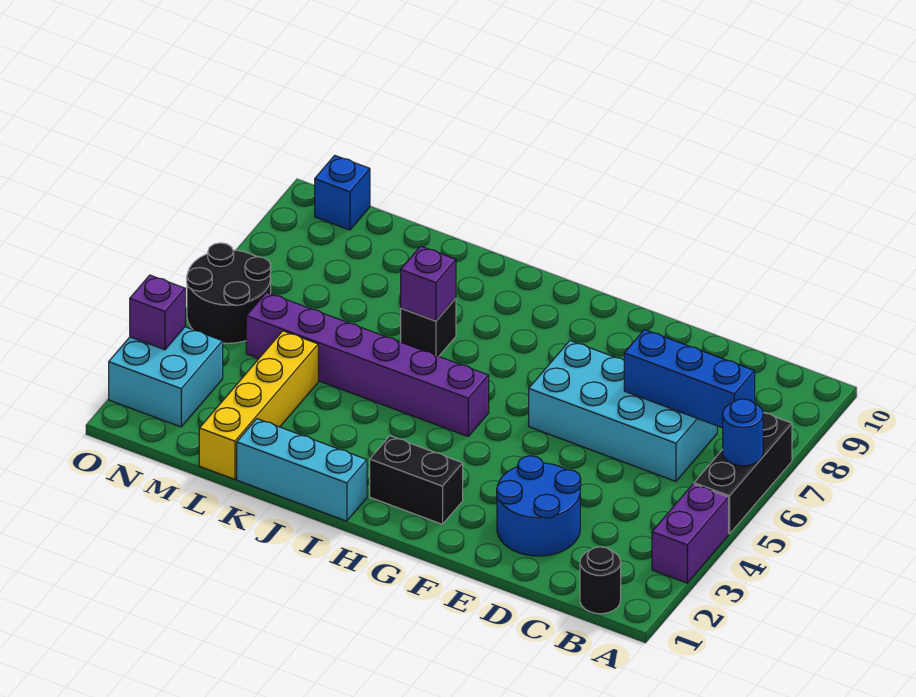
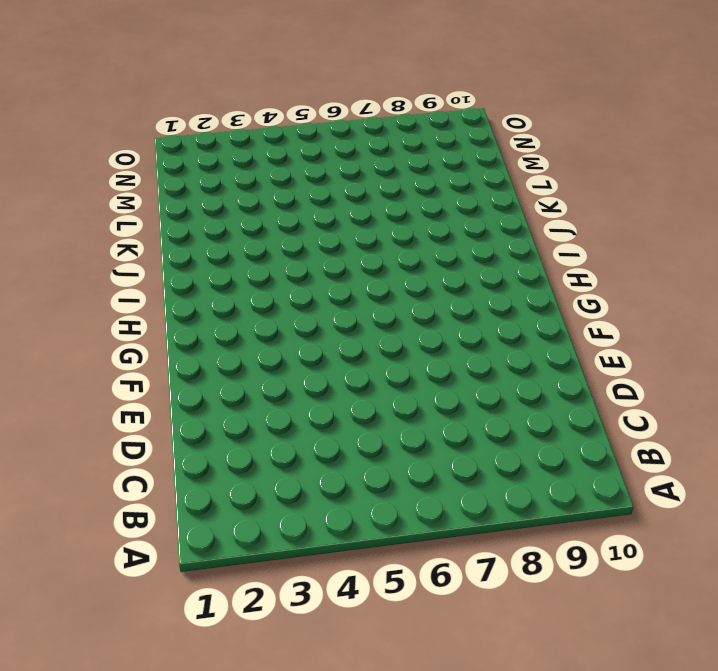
none -> purple 1x2 brick [652,484,729,583]
none -> black 1x3 brick [694,413,792,534]
none -> black 1x1 round brick [580,547,621,614]

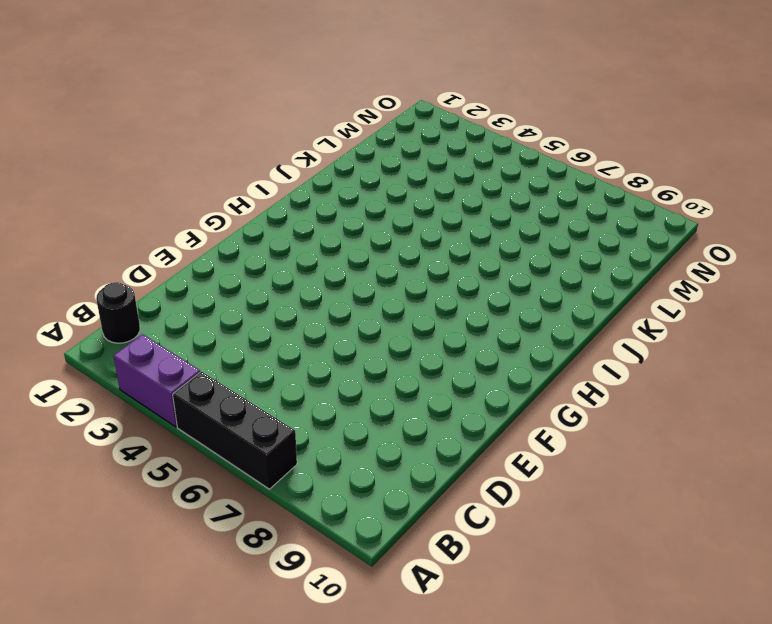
none -> cyan 2x4 brick [529,341,717,481]
none -> blue 2x2 round brick [497,456,581,556]
none -> black 1x2 brick [370,436,463,524]

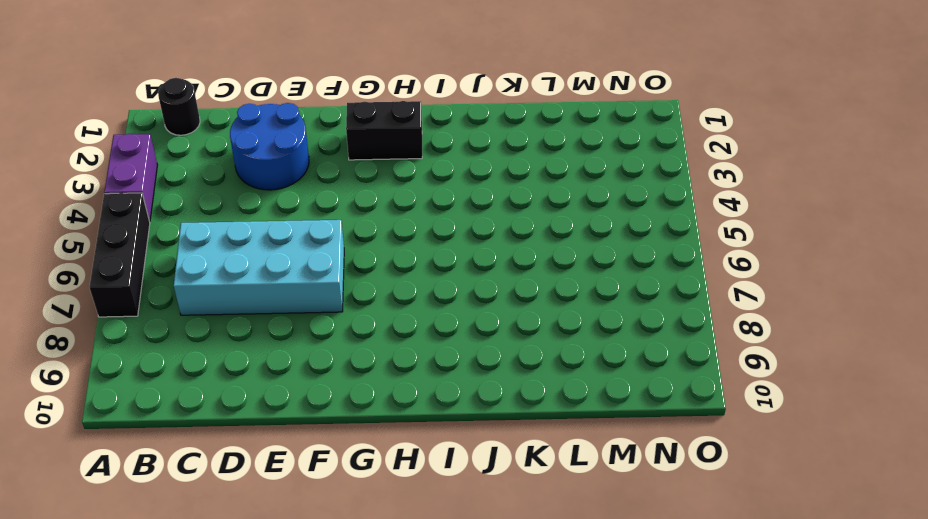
none -> purple 1x6 brick [246,292,489,436]
none -> cyan 1x3 brick [237,419,367,521]
none -> black 1x1 brick [401,298,456,356]

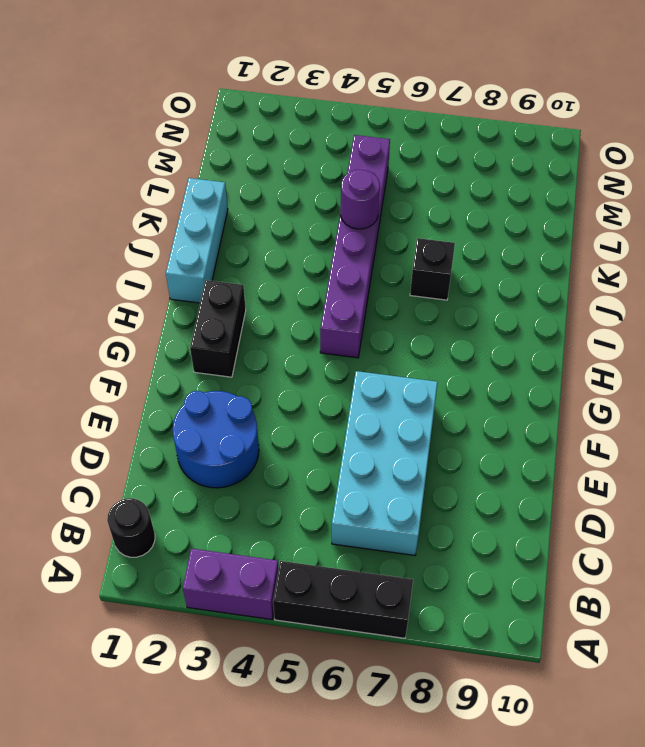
purple 1x1 round brick [341,170,380,229] -> none
none -> yellow 1x4 brick [199,331,318,479]
none -> cyan 2x2 brick [109,327,223,427]
none -> black 2x2 round brick [187,243,271,343]

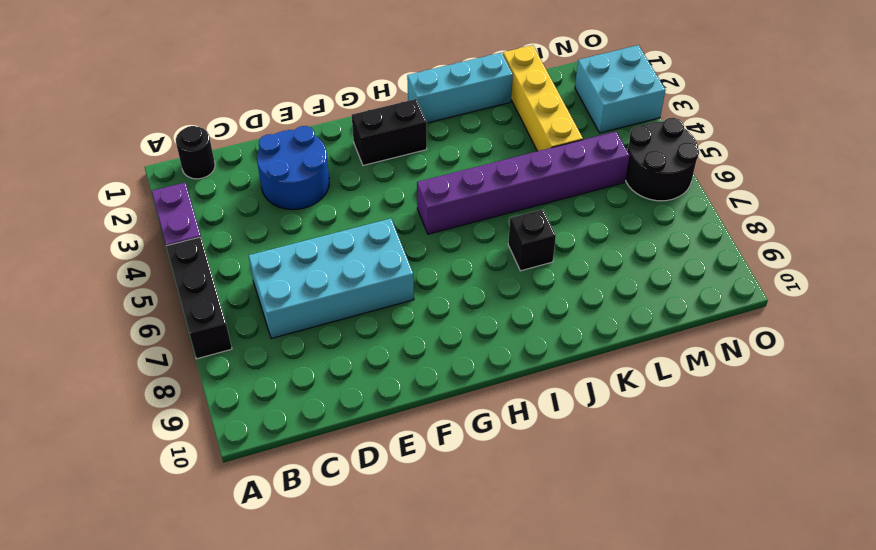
none -> blue 1x1 brick [315,155,370,230]
none -> blue 1x1 round brick [723,399,763,466]
none -> blue 1x3 brick [624,330,755,428]

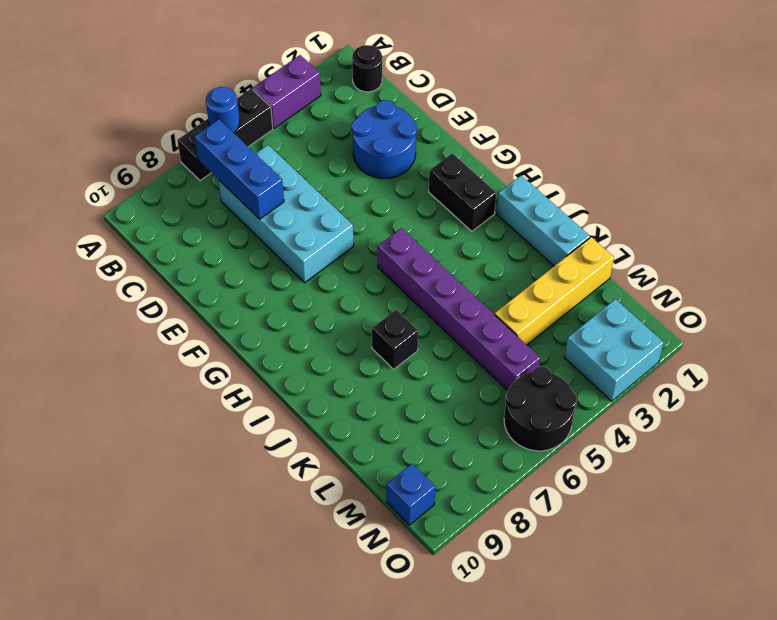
none -> purple 1x1 brick [401,246,456,321]
none -> purple 1x1 brick [130,275,185,350]

